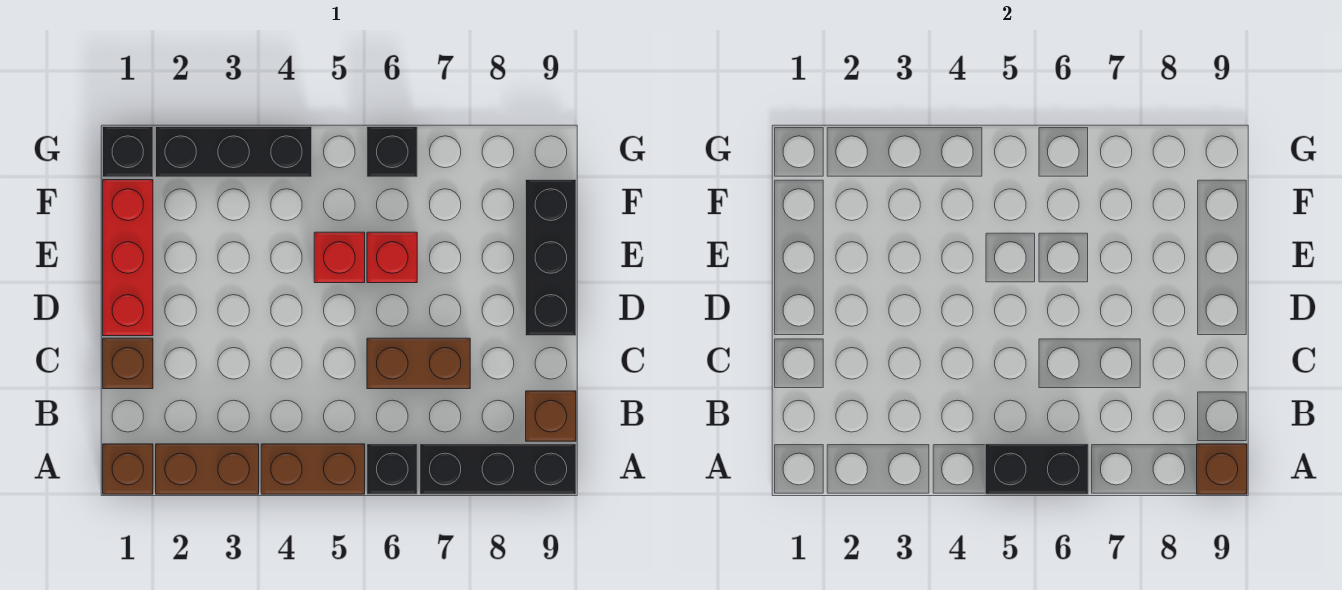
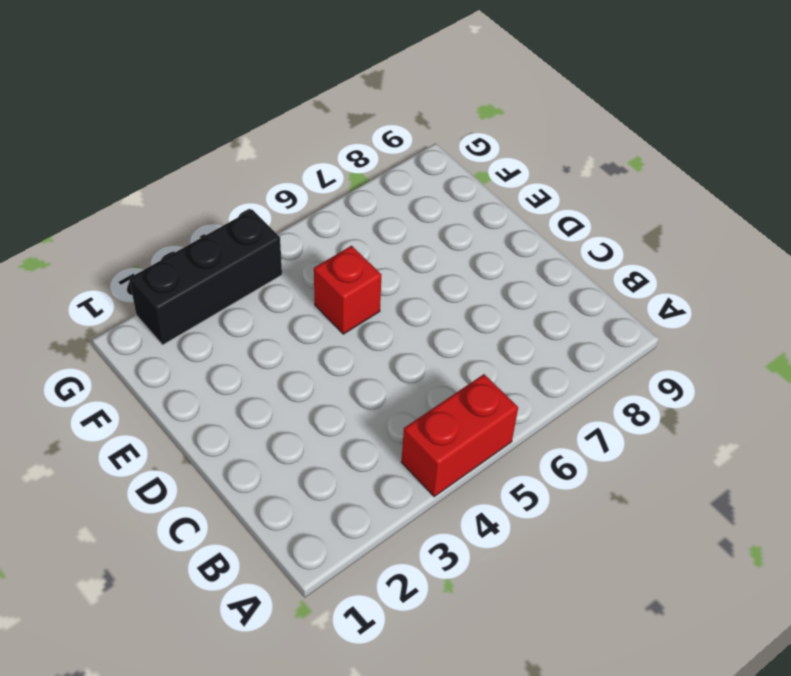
red 1x2 brick [401,374,518,497] -> brown 1x2 brick [261,444,365,494]
none -> brown 1x1 brick [103,444,153,494]
none -> brown 1x2 brick [156,444,259,494]
none -> black 1x1 brick [367,444,417,494]

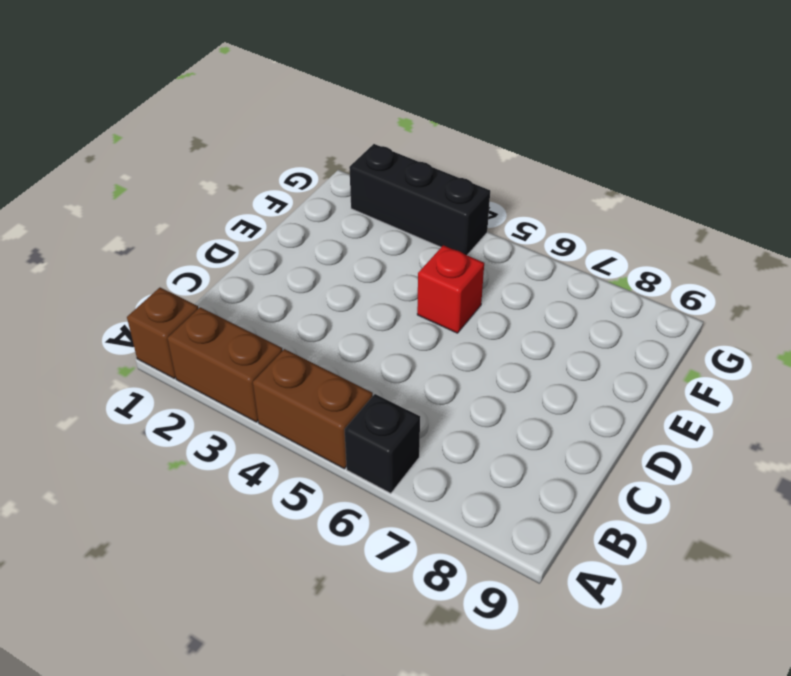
none -> black 1x3 brick [420,444,576,494]
none -> brown 1x1 brick [526,391,576,441]
none -> brown 1x1 brick [103,338,153,389]

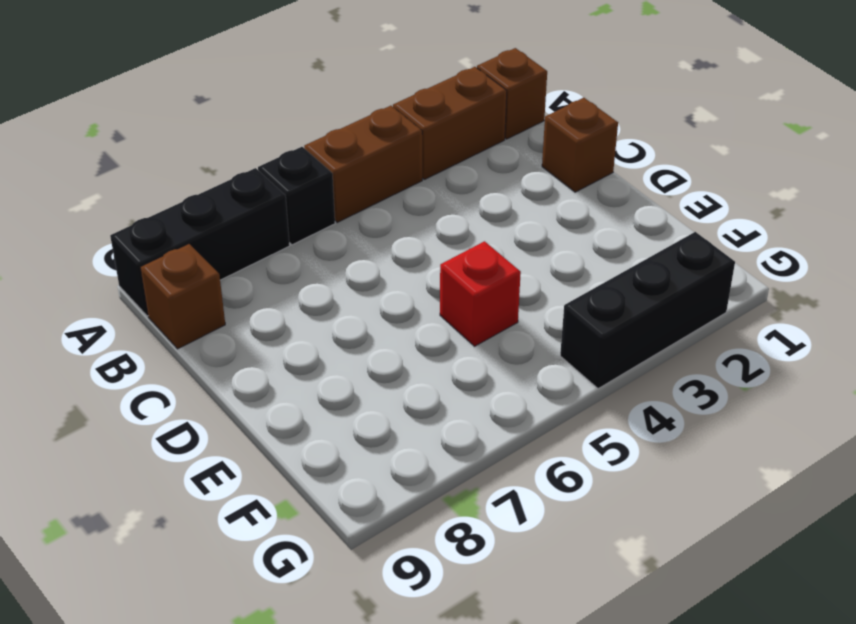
none -> brown 1x2 brick [367,338,470,389]
none -> red 1x3 brick [103,180,153,336]
none -> black 1x3 brick [526,180,576,336]

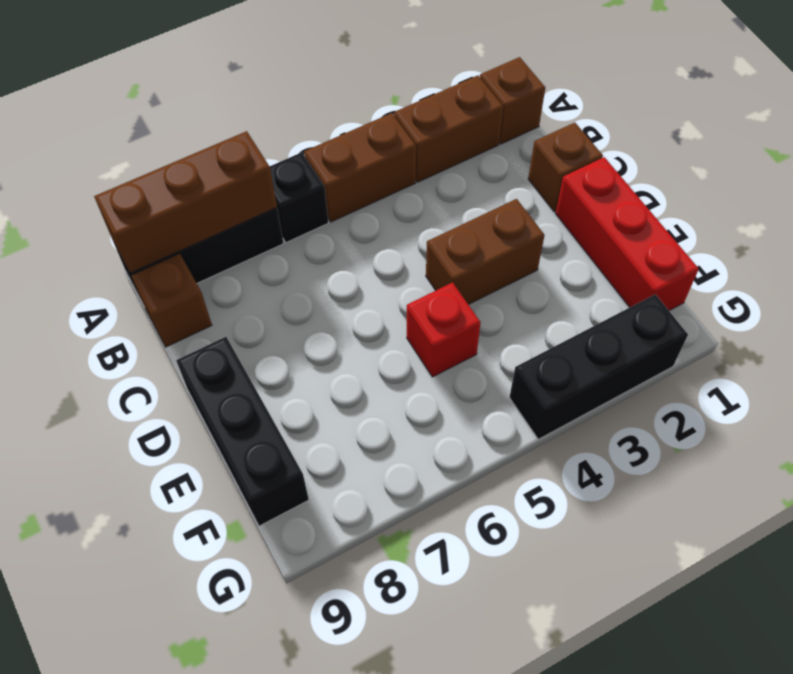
brown 1x3 brick [94,131,277,273] -> brown 1x1 brick [1197,444,1247,494]
brown 1x2 brick [426,199,545,305] -> brown 1x2 brick moved to [367,338,470,389]
none -> red 1x1 brick [367,232,417,283]
none -> black 1x1 brick [103,127,153,177]
none -> black 1x1 brick [367,127,417,177]

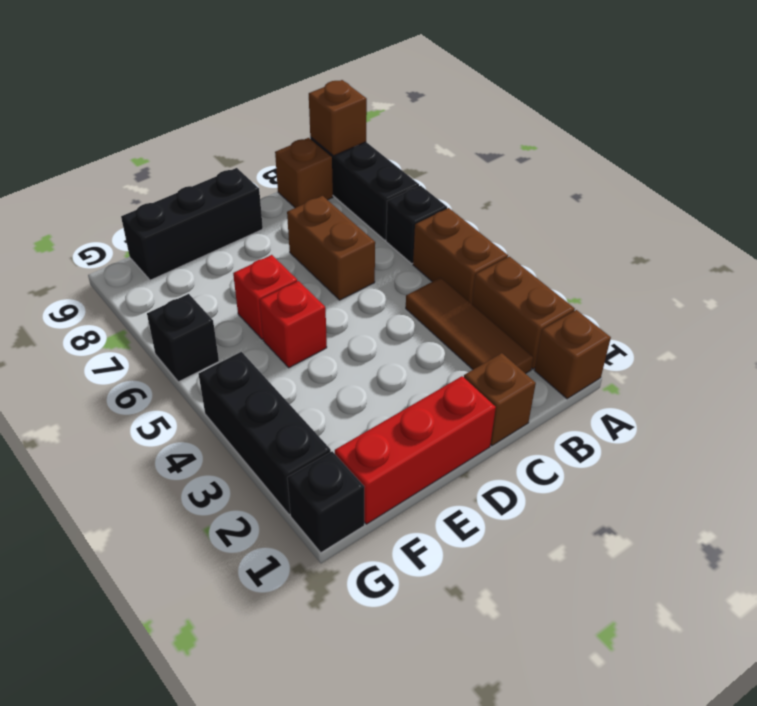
brown 1x3 tile [406,278,533,374] -> none
none -> black 1x2 brick [985,444,1088,494]

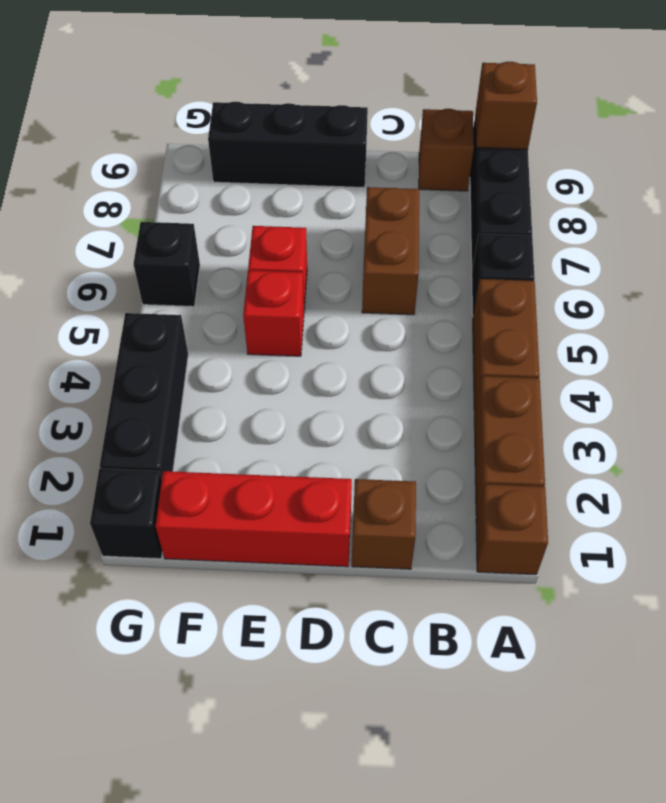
none -> black 1x2 brick [985,444,1088,494]

